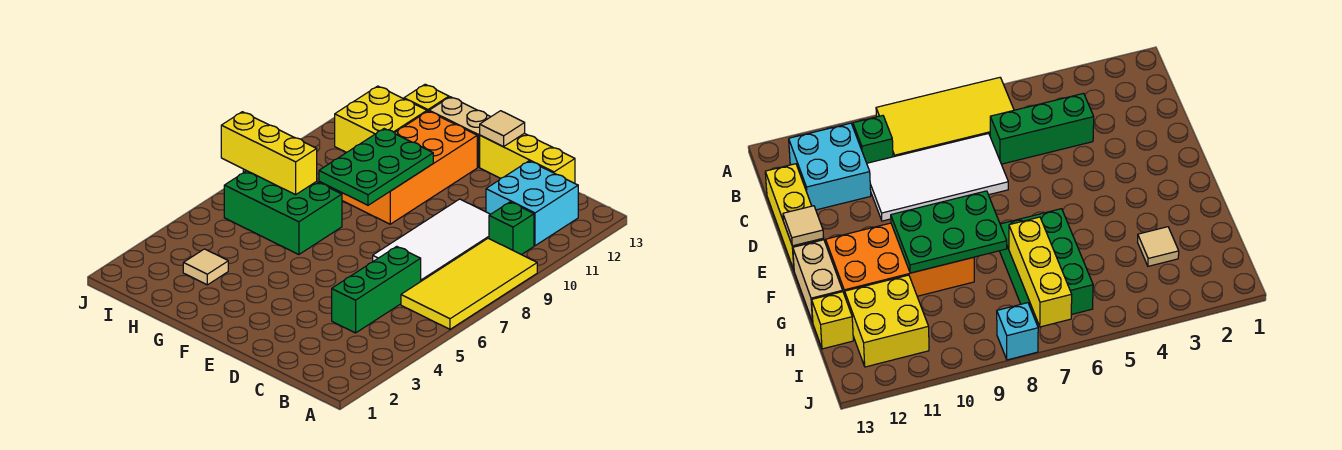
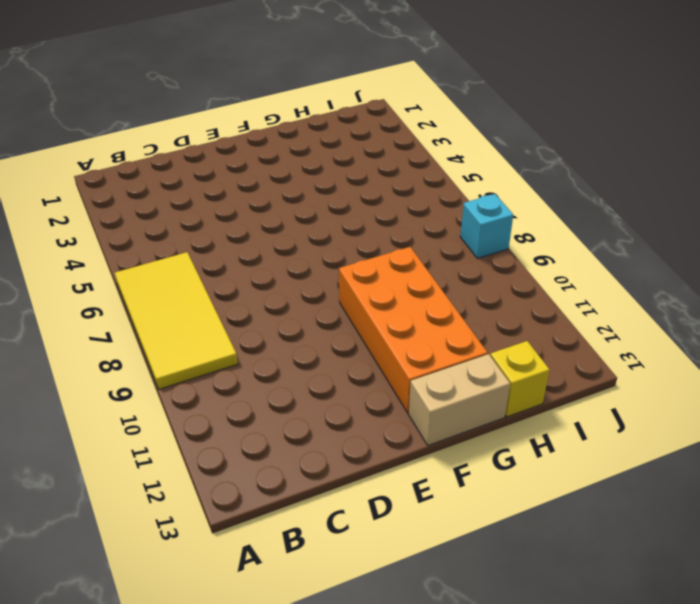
none -> green 1x1 brick [489,202,534,255]
none -> cyan 2x2 brick [486,161,578,246]
none -> green 1x3 brick [332,246,421,333]

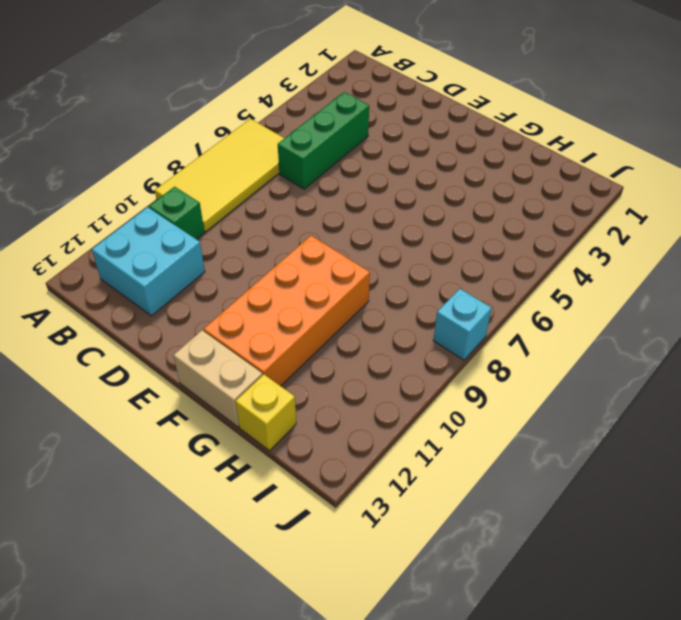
none -> white 2x4 tile [373,199,490,281]
none -> yellow 1x3 brick [480,133,575,183]
none -> green 2x3 brick [224,171,342,255]

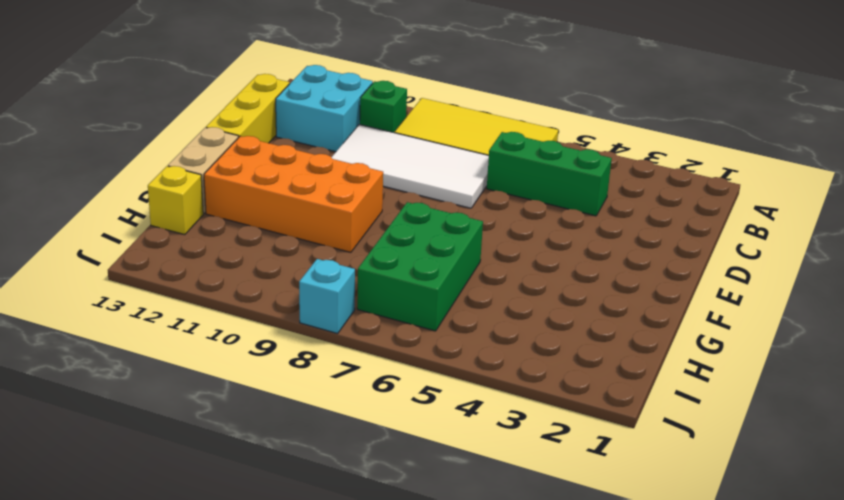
none -> tan 1x1 tile [183,249,228,285]
none -> yellow 2x2 brick [335,86,427,152]
none -> tan 1x1 tile [480,111,525,147]

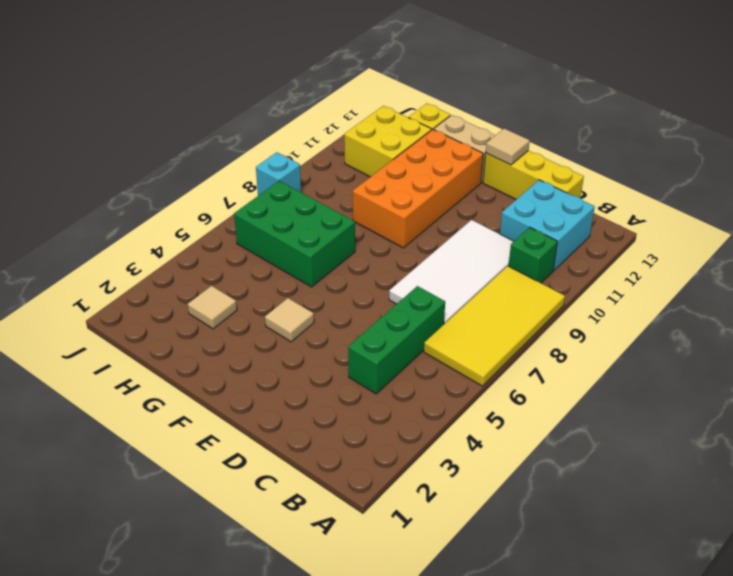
tan 1x1 tile [265,298,314,342] -> none
none -> green 2x3 plate [319,129,433,205]
none -> yellow 1x3 brick [221,112,317,195]

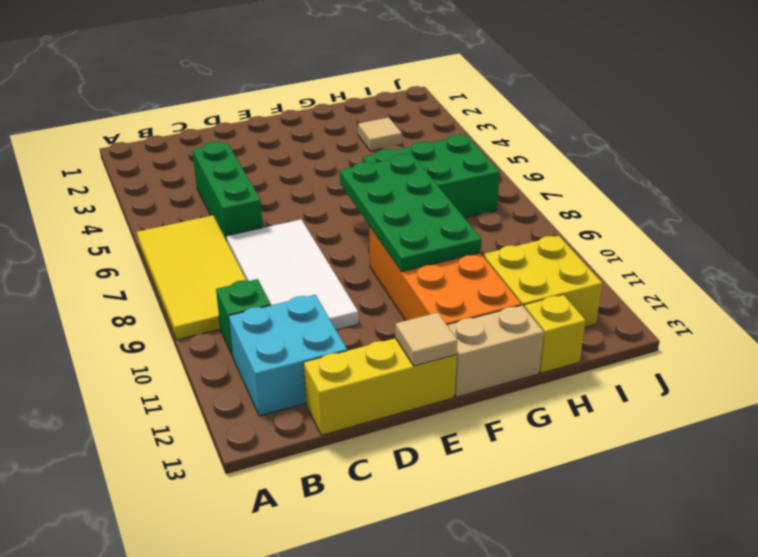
green 2x4 plate [340,154,481,272] -> green 2x3 plate [319,129,433,205]
none -> cyan 1x1 brick [997,303,1038,360]
none -> yellow 1x3 brick [221,112,317,195]

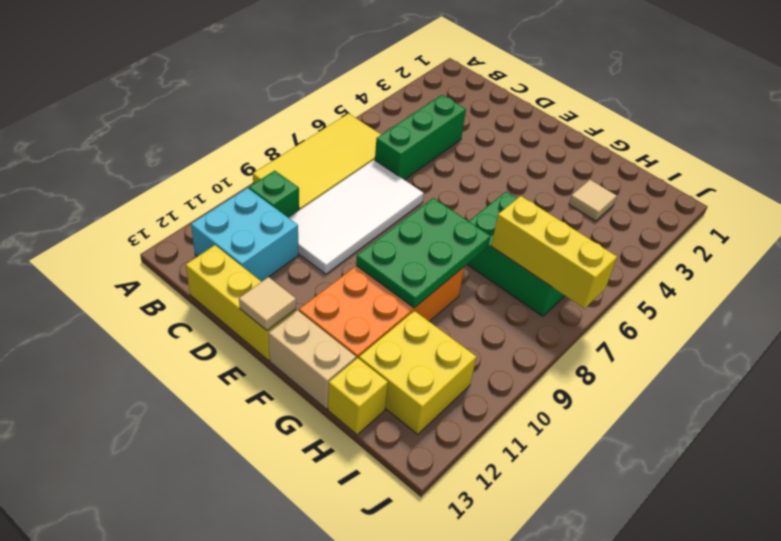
none -> cyan 1x1 brick [997,303,1038,360]

